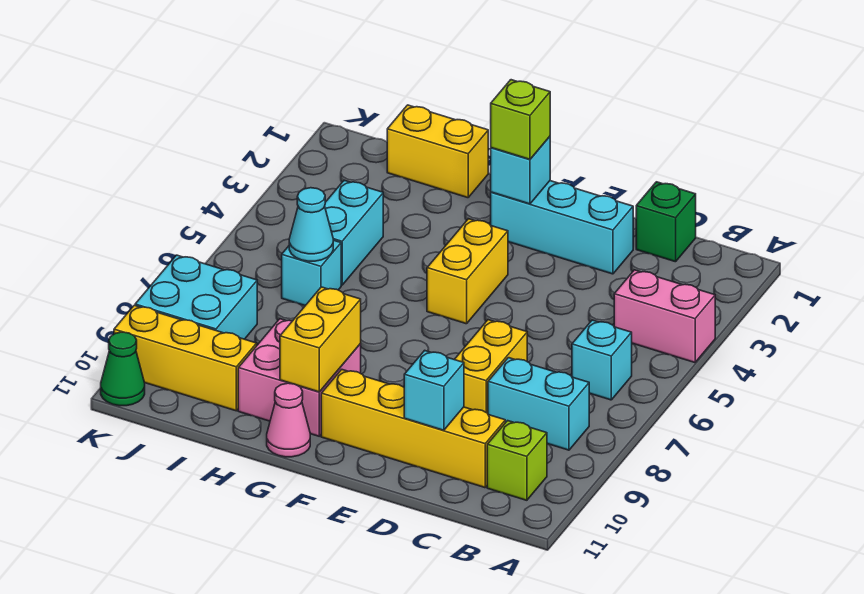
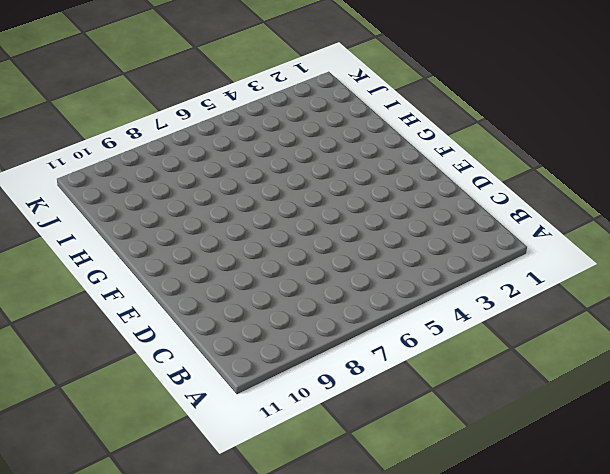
none -> pink 1x2 brick [614,270,715,363]
none -> cyan 1x1 brick [572,320,632,400]
none -> cyan 1x2 brick [488,358,589,450]

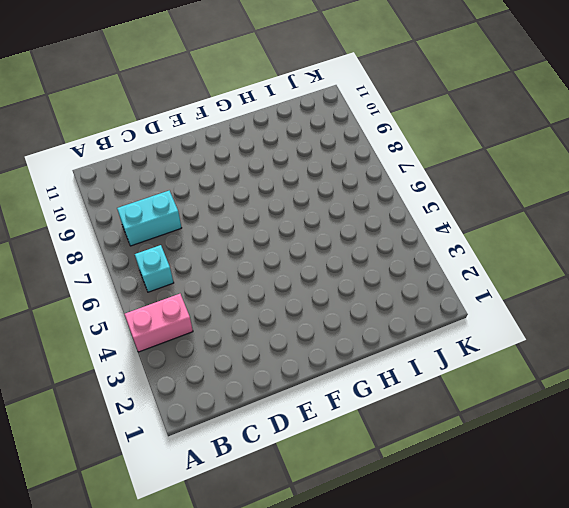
none -> lime 1x1 brick [487,421,547,500]
none -> green 1x1 brick [636,182,696,262]
none -> yellow 1x4 brick [321,369,505,488]

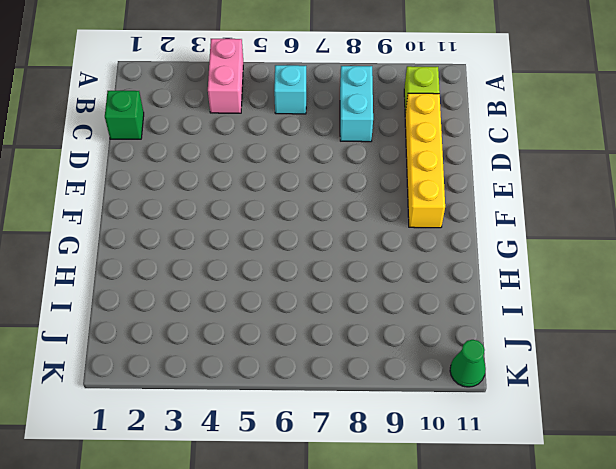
none -> cyan 1x3 brick [491,181,633,274]
none -> yellow 1x2 brick [454,320,527,413]
none -> yellow 1x2 brick [427,219,508,324]

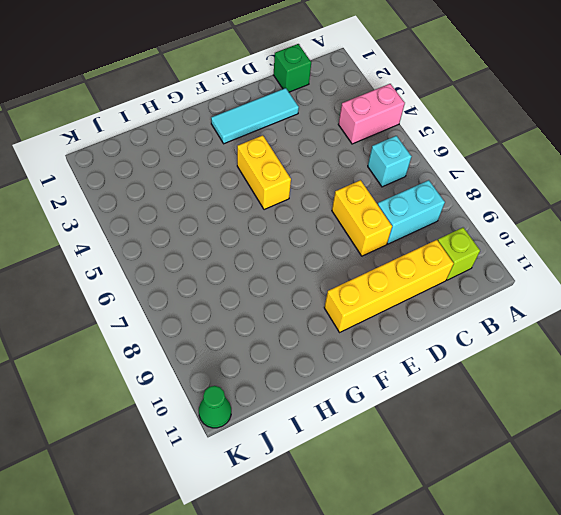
cyan 1x3 tile [211,88,299,144] -> cyan 1x3 brick [491,181,633,274]
none -> pink 2x2 brick [238,319,361,436]
none -> pink 1x1 cone [267,383,310,457]
none -> yellow 1x2 brick [387,105,488,198]

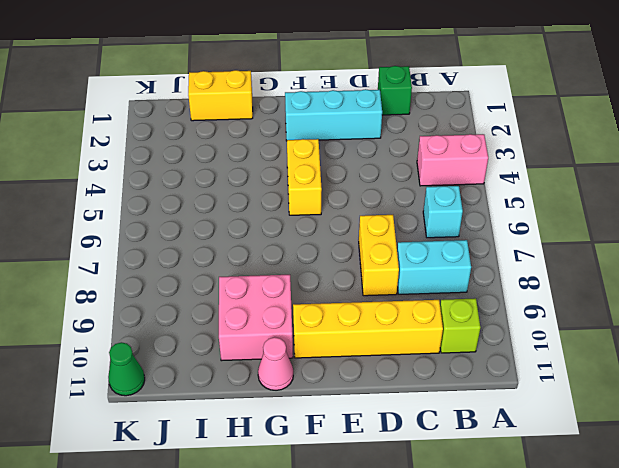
none -> cyan 1x2 brick [325,180,383,285]
none -> cyan 1x1 brick [282,240,341,306]
none -> yellow 1x3 brick [114,305,257,411]

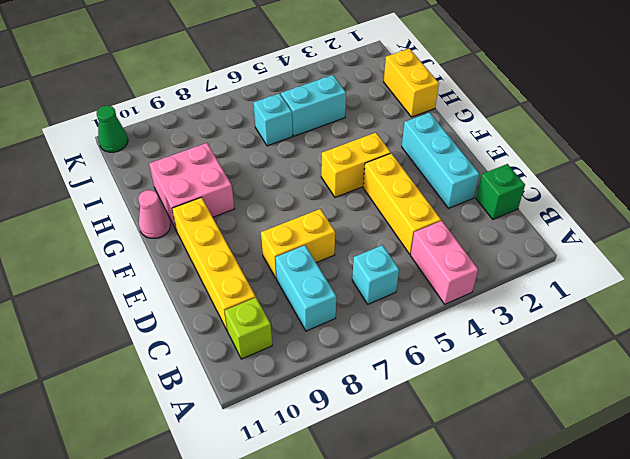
yellow 1x3 brick [363,153,441,254] -> yellow 1x3 brick moved to [114,305,257,411]
none -> cyan 2x2 brick [135,255,257,339]
none -> cyan 1x1 brick [404,350,464,430]
none -> cyan 1x1 brick [491,137,550,204]

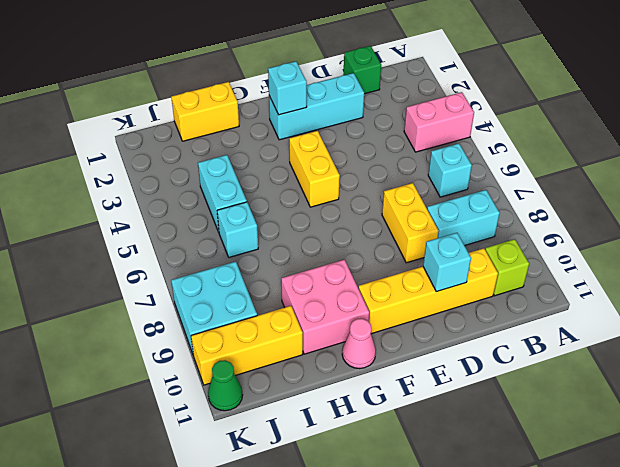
none -> yellow 1x2 brick [280,287,361,392]
none -> cyan 1x1 cone [289,188,333,261]
none -> lime 1x1 brick [491,80,550,159]

